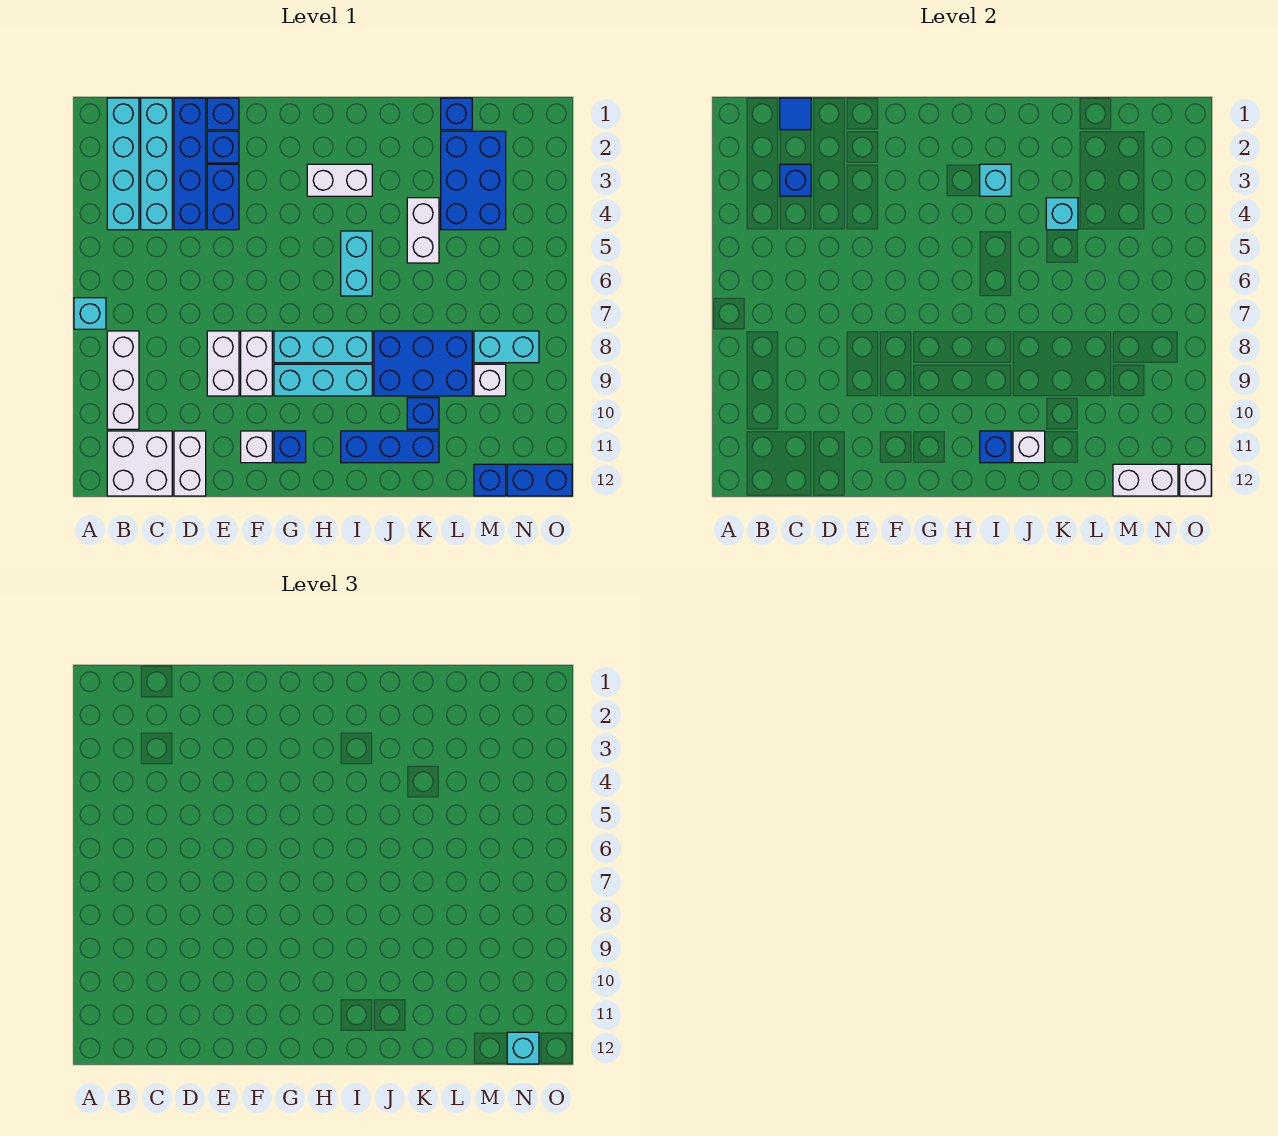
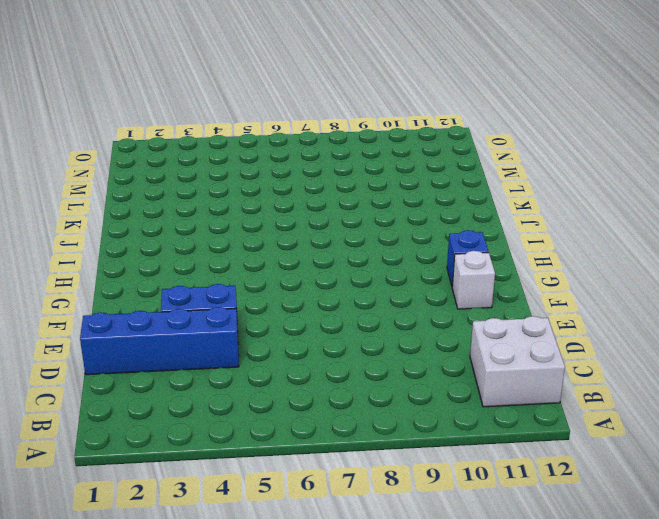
none -> cyan 1x1 brick [74,298,106,329]
none -> cyan 1x4 brick [107,98,139,230]
none -> white 1x3 brick [107,331,139,429]
none -> cyan 1x4 brick [141,98,172,230]

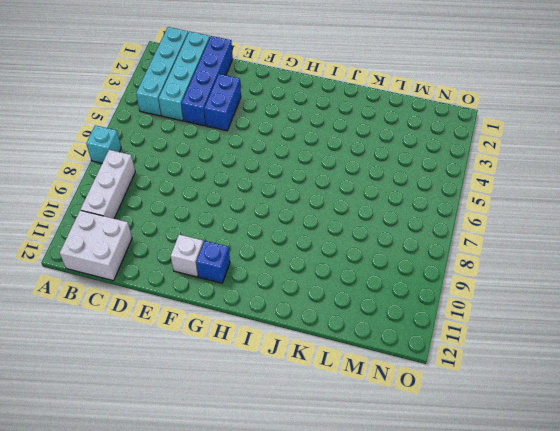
none -> white 1x2 brick [174,431,206,496]
none -> blue 1x1 brick [207,98,239,130]
none -> blue 1x1 brick [207,131,239,163]
none -> white 1x2 brick [207,331,239,396]

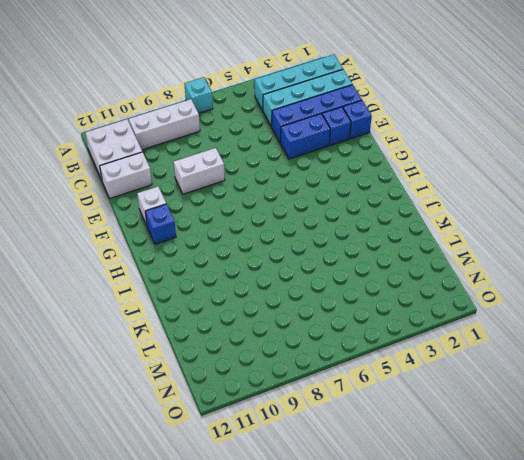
none -> white 1x2 brick [241,331,272,396]
none -> cyan 1x3 brick [274,331,372,363]
none -> cyan 1x3 brick [274,364,372,396]
none -> white 1x2 brick [307,164,372,196]

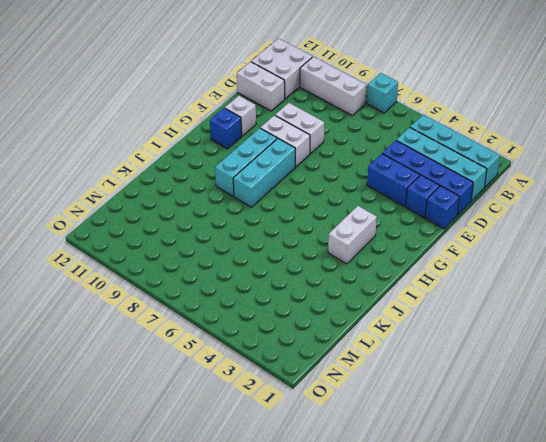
none -> cyan 1x2 brick [341,231,372,296]
none -> blue 1x3 brick [341,431,439,463]
none -> blue 2x3 brick [374,331,472,396]
none -> white 1x2 brick [407,198,439,263]

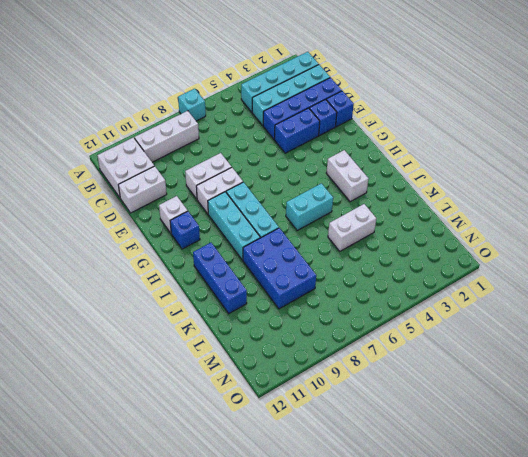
none -> blue 1x1 brick [407,398,439,429]
none -> blue 1x1 brick [441,98,472,130]
none -> blue 2x3 brick [441,131,506,230]
none -> cyan 1x2 brick [474,331,539,363]

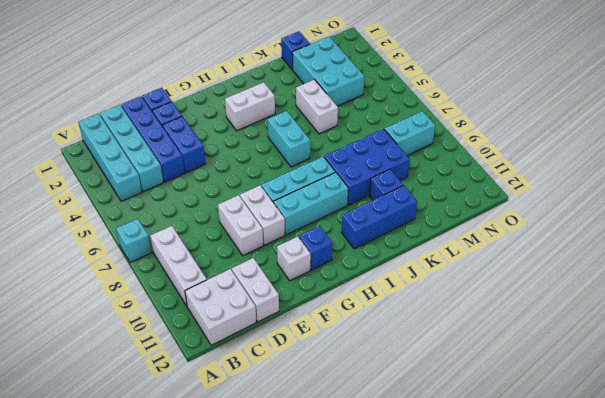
cyan 2x3 brick [292,37,364,106] -> blue 2x3 brick [441,131,506,230]
none -> white 1x1 brick [474,364,506,396]
none -> blue 1x1 brick [474,464,506,496]
none -> blue 1x2 brick [507,464,572,496]
none -> blue 1x1 tile [780,98,811,130]

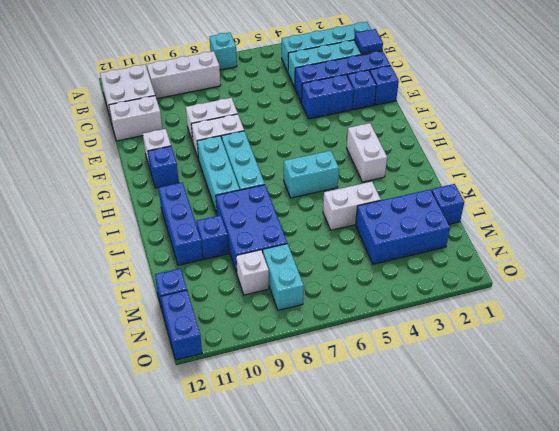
none -> blue 1x1 brick [780,164,811,196]
none -> cyan 1x1 brick [980,164,1011,196]
none -> blue 1x1 brick [980,431,1011,463]
none -> white 1x1 brick [1013,431,1045,463]

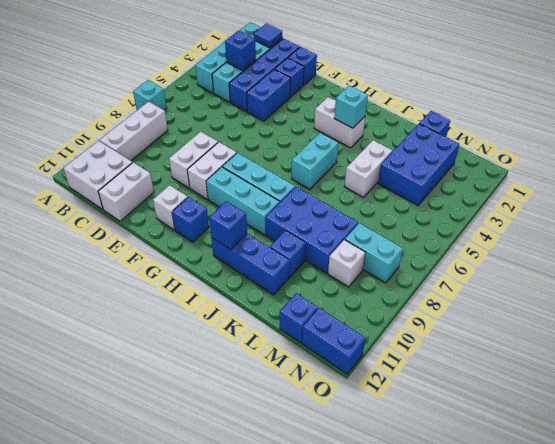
none -> white 1x1 brick [1013,431,1045,463]
none -> cyan 1x1 brick [1046,198,1078,230]
none -> white 1x2 brick [1113,464,1178,496]
none -> white 1x1 brick [1180,464,1211,496]

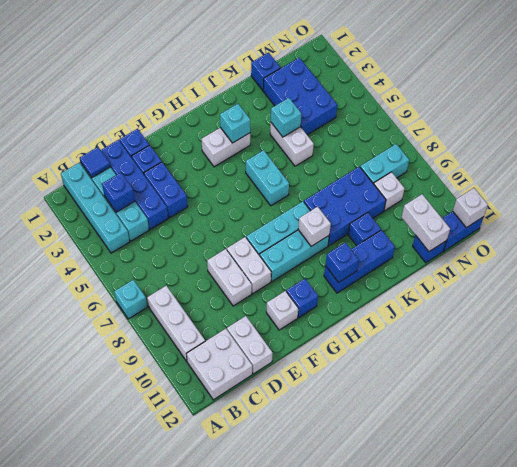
white 1x1 brick [298,207,331,246] -> white 1x1 brick moved to [1013,431,1045,463]
white 1x2 brick [402,194,450,251] -> white 1x2 brick turned to [1113,464,1178,496]
none -> cyan 1x1 brick [507,1032,539,1064]

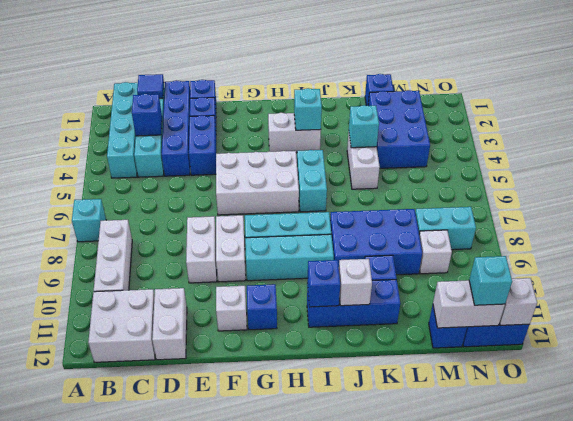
white 2x3 brick [216,151,299,215] -> none

